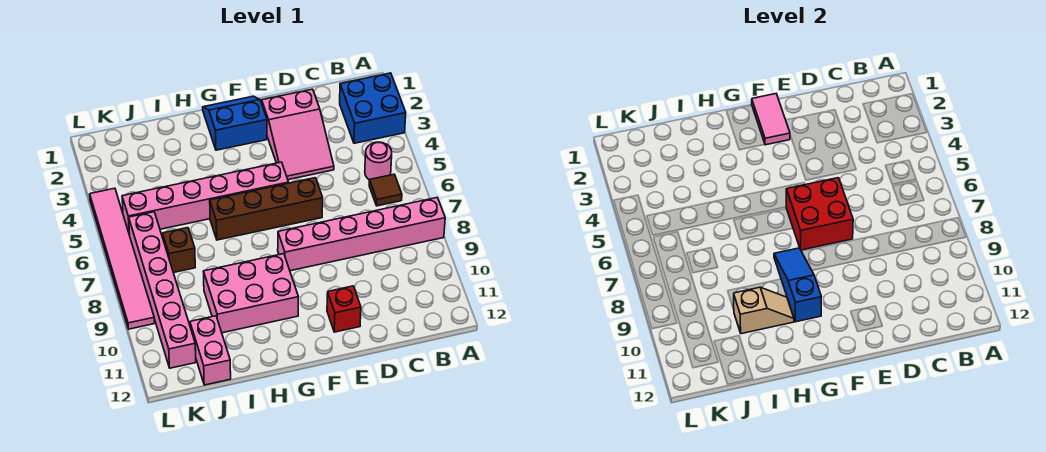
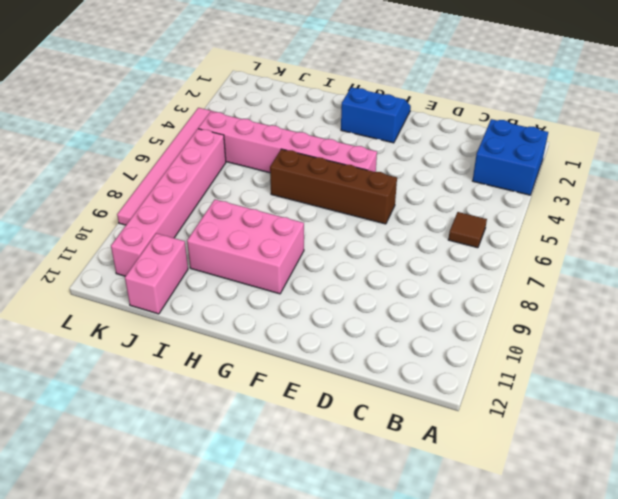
none -> pink 1x6 brick [278,198,445,271]
none -> pink 1x1 round brick [365,142,392,180]
none -> pink 2x3 slope [262,89,334,180]

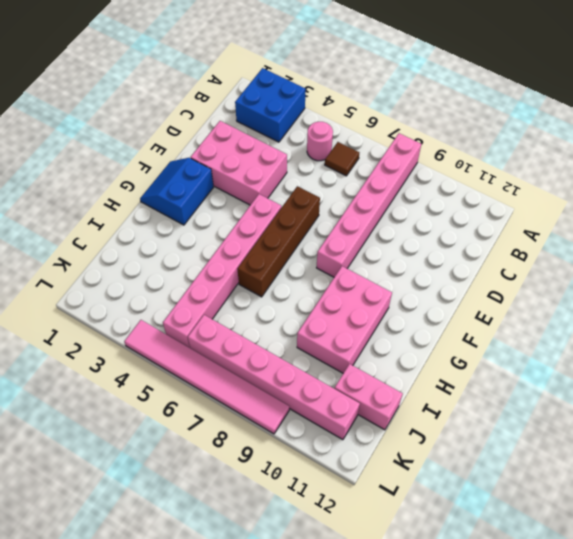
pink 2x3 brick [190,121,287,205] -> pink 2x3 slope [262,89,334,180]
none -> red 1x1 brick [327,286,361,332]
none -> brown 1x1 brick [162,228,195,273]
none -> red 2x2 brick [786,178,853,250]

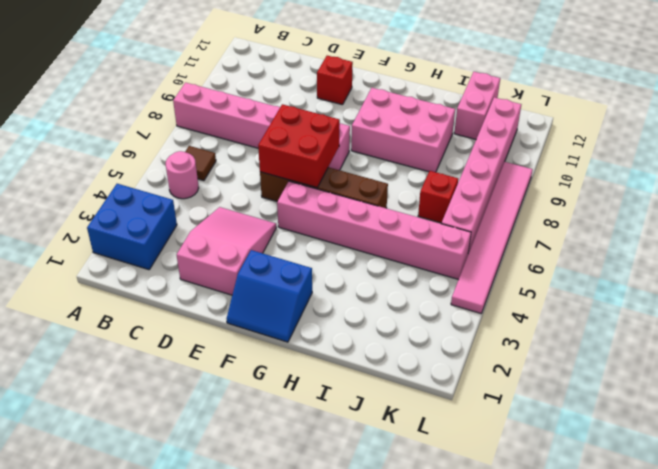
red 1x1 brick [418,171,458,223] -> brown 1x1 brick [162,228,195,273]
none -> pink 1x2 tile [752,94,790,145]
none -> blue 1x3 slope [774,248,821,322]
none -> tan 1x2 slope [734,287,794,334]

